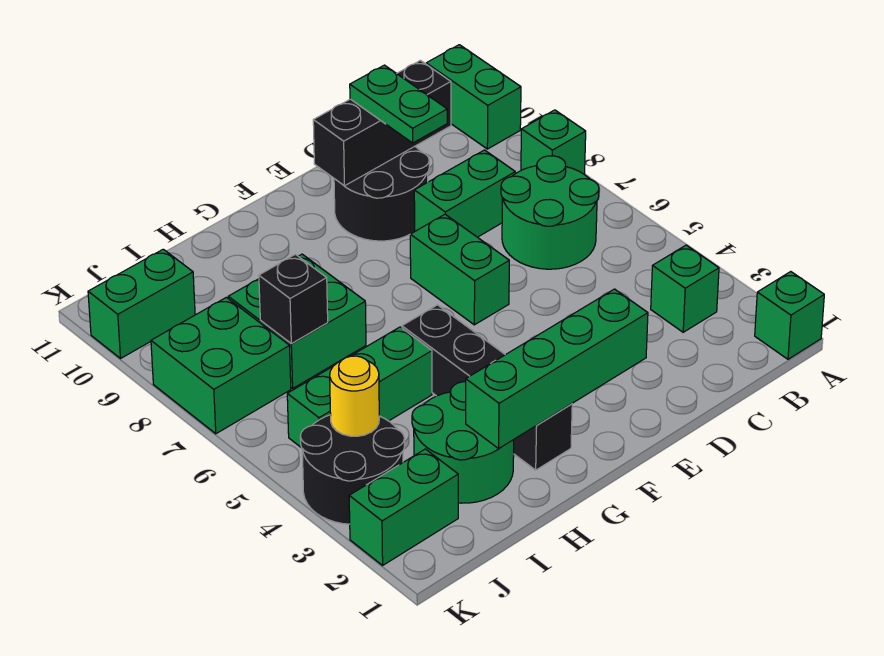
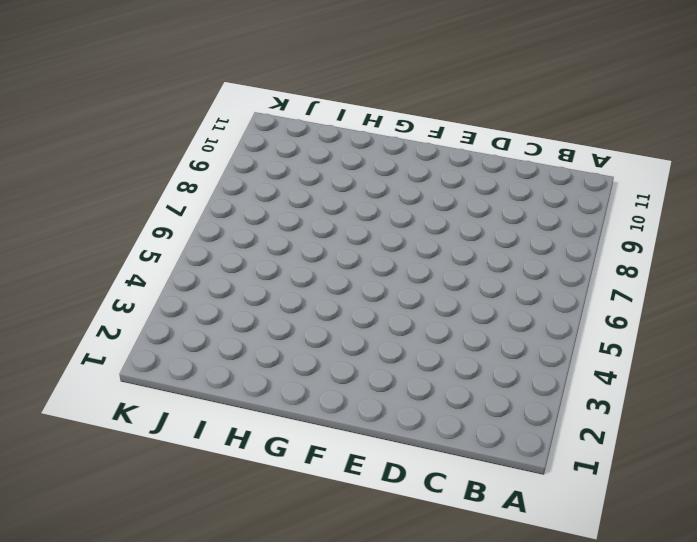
none -> green 1x1 brick [755,272,824,359]
none -> green 1x1 brick [521,110,586,175]
none -> green 1x2 brick [426,45,521,149]

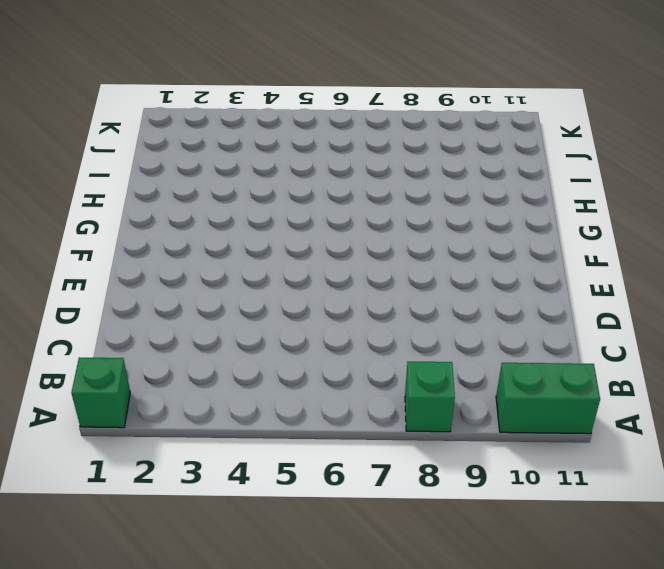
none -> green 1x1 brick [651,245,719,332]
none -> green 2x2 round brick [501,156,599,269]
none -> green 1x2 brick [414,150,515,237]

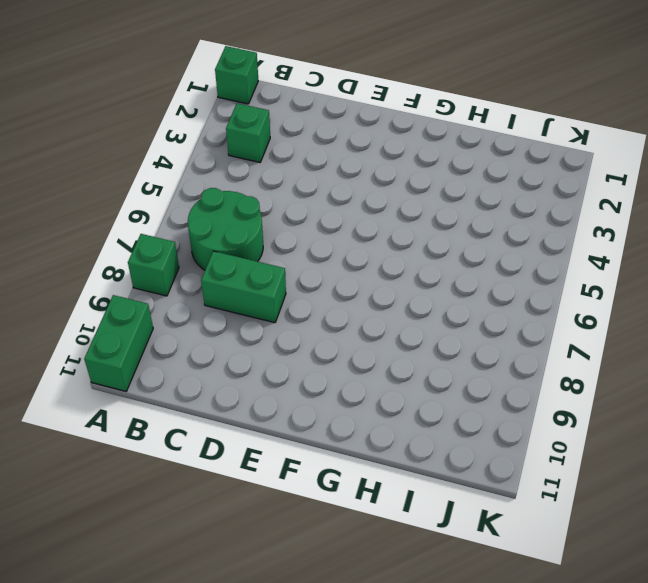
none -> black 2x2 round brick [334,146,429,241]
none -> green 1x2 brick [410,214,509,325]
none -> black 1x4 brick [402,305,572,470]

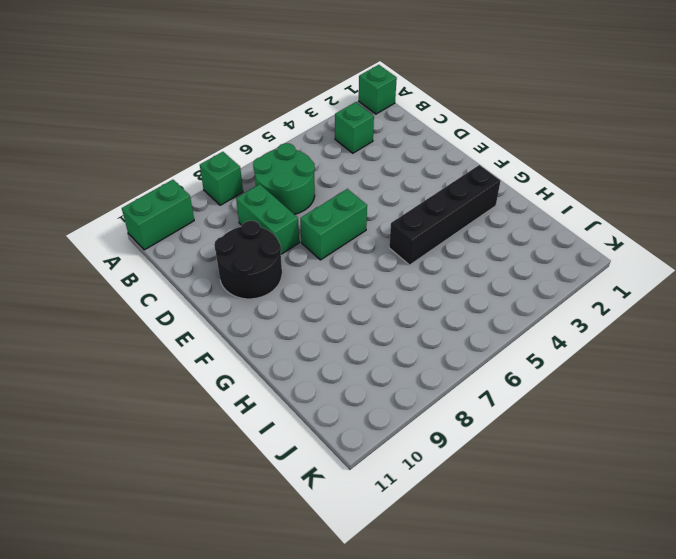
none -> green 2x2 round brick [412,382,514,503]
none -> green 1x3 brick [287,327,432,448]
none -> green 2x2 brick [228,254,366,388]

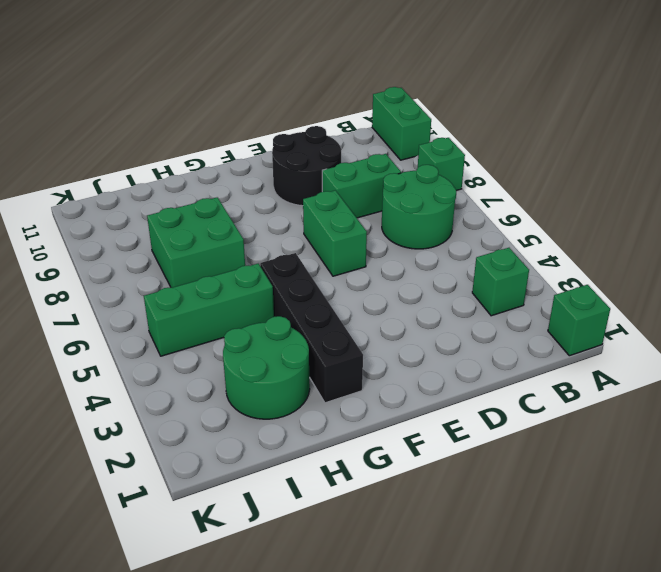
none -> green 1x2 brick [349,449,458,565]
none -> black 2x2 round brick [300,415,404,524]
none -> green 2x2 brick [151,297,291,434]

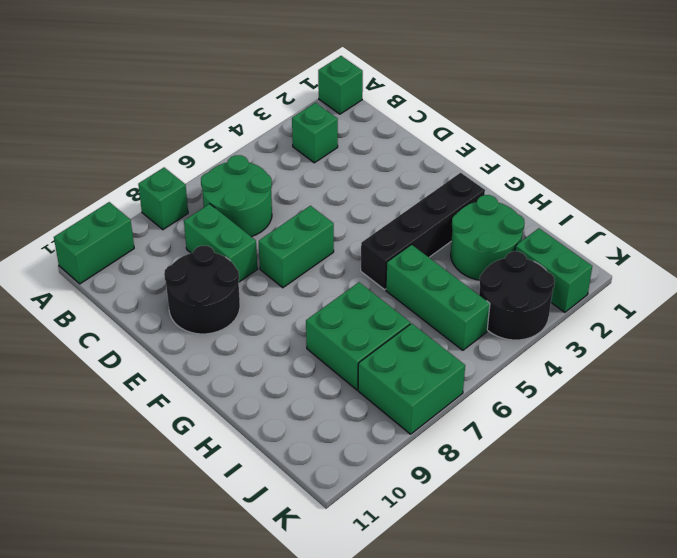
none -> green 1x2 brick [88,249,195,358]
none -> black 1x3 brick [313,61,451,186]
none -> green 1x4 brick [466,289,648,449]

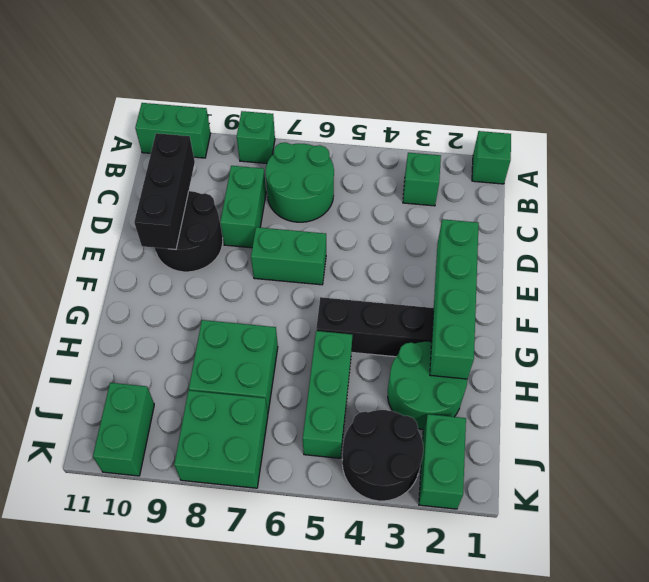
none -> black 1x1 brick [259,254,328,344]
none -> yellow 1x1 round brick [330,356,379,436]
none -> green 1x2 plate [350,65,447,143]

